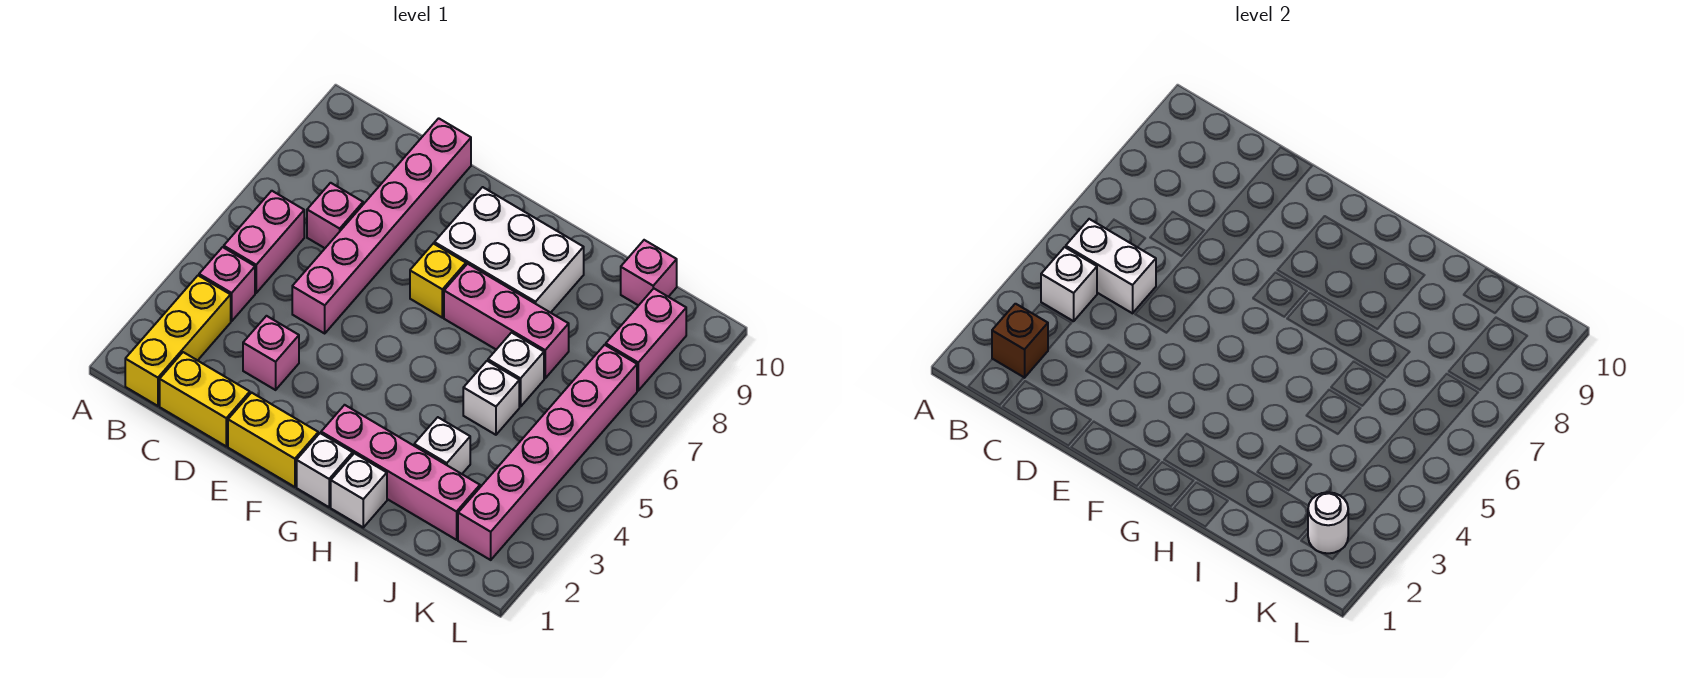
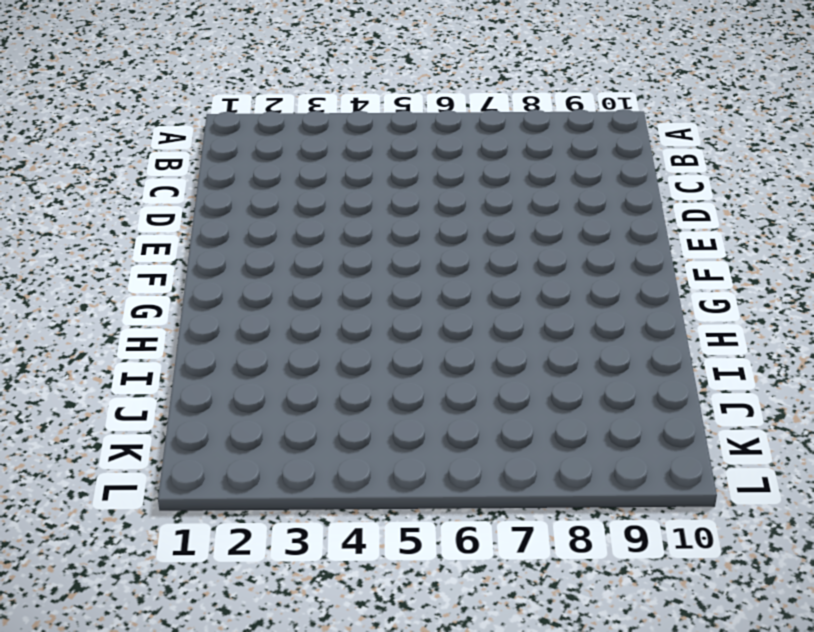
none -> yellow 1x3 brick [125,276,231,406]
none -> pink 1x1 brick [199,247,255,321]
none -> pink 1x2 brick [224,191,304,293]

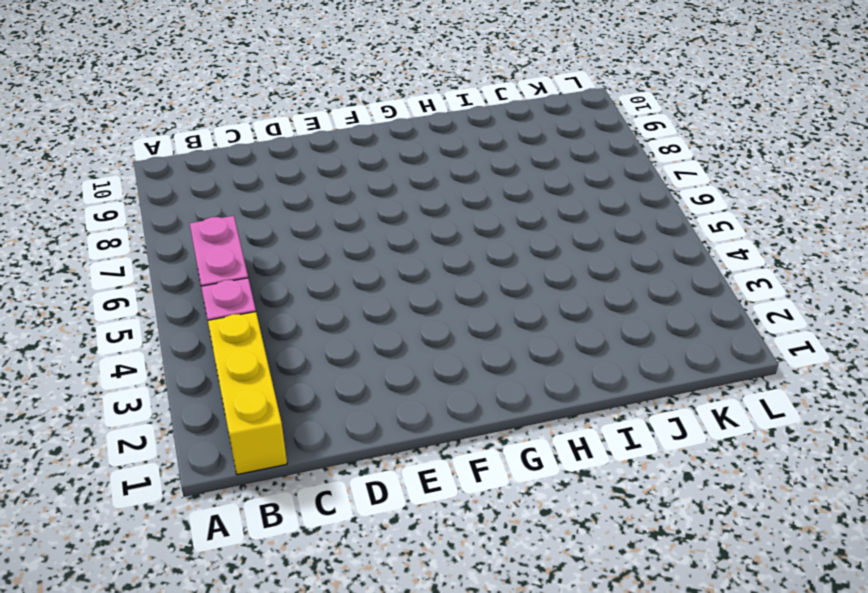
none -> yellow 1x2 brick [160,352,250,446]
none -> pink 1x1 brick [307,183,363,248]
none -> pink 1x1 brick [243,316,299,390]

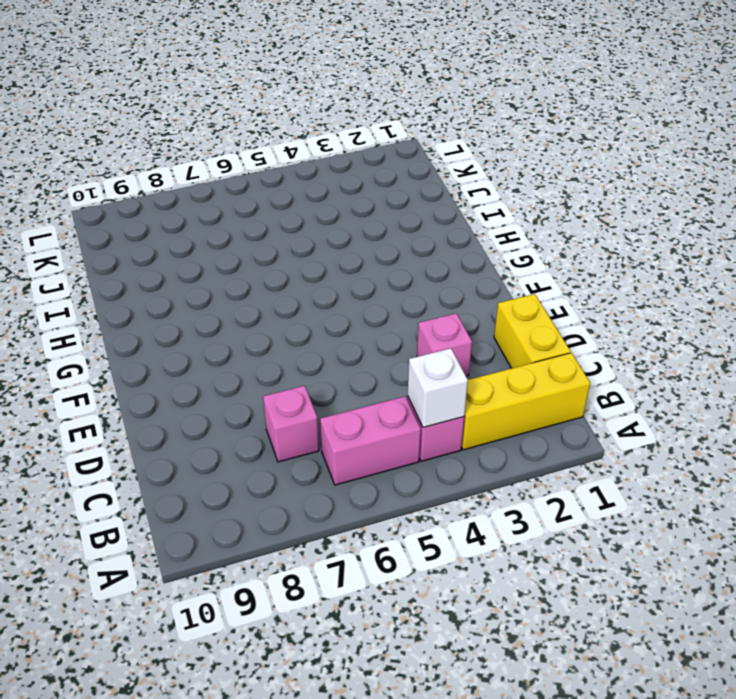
none -> pink 1x6 brick [292,118,471,333]
none -> yellow 1x2 brick [228,393,318,487]
none -> yellow 1x1 brick [410,243,466,318]

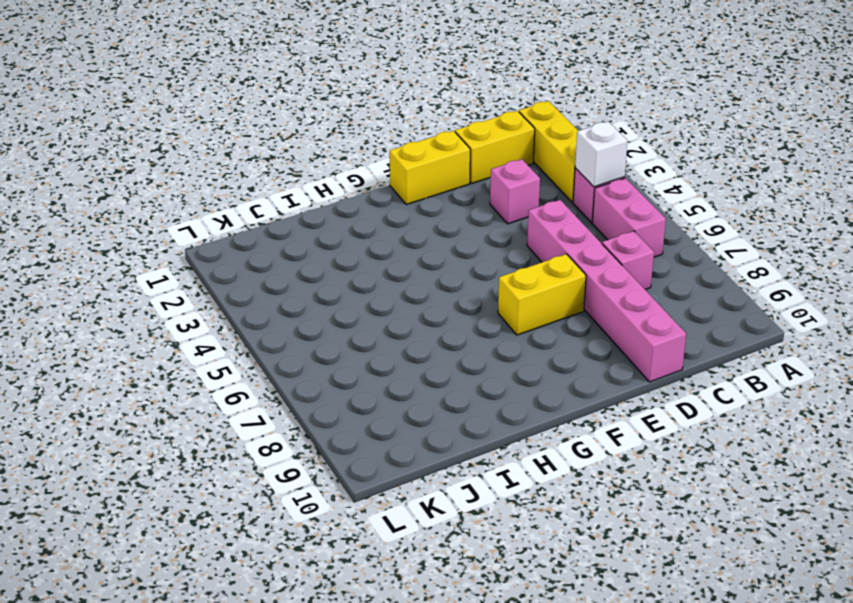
yellow 1x2 brick [498,254,586,335] -> yellow 1x1 brick [410,243,466,318]
none -> white 2x3 brick [434,187,584,313]
none -> white 1x1 brick [297,433,353,507]
none -> pink 1x4 brick [321,405,480,540]

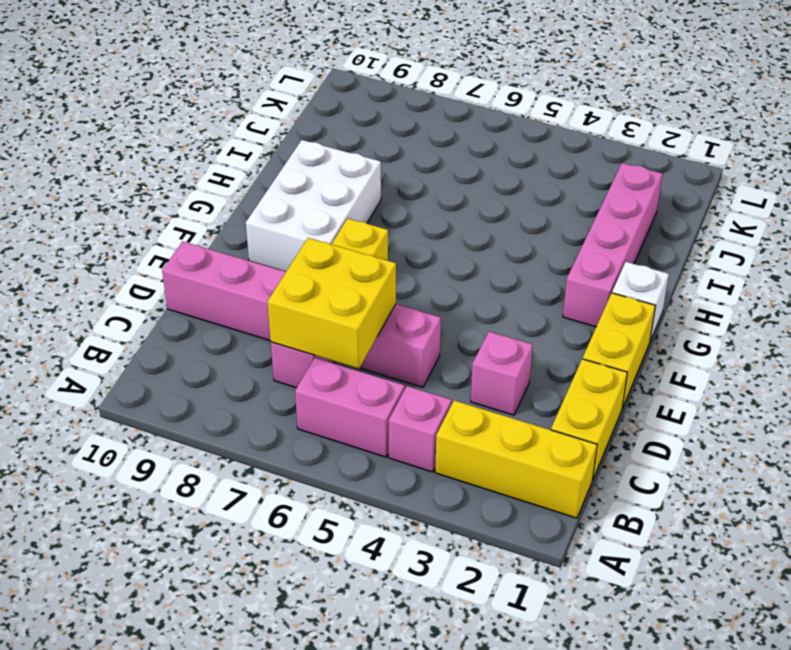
yellow 2x2 brick [267,238,396,369] -> none
none -> pink 1x3 brick [444,264,569,378]
none -> white 1x1 brick [331,453,387,527]
none -> white 1x1 brick [414,417,470,474]

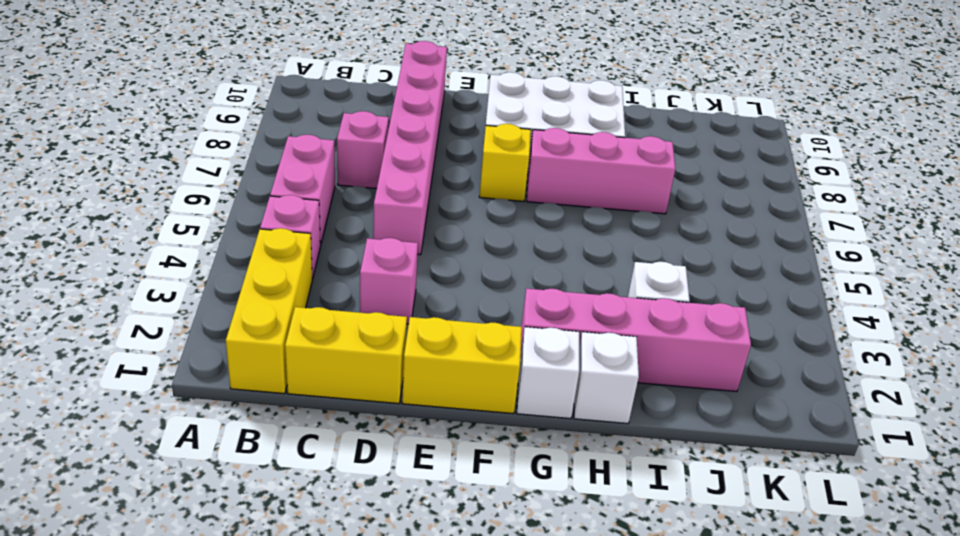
none -> white 1x1 brick [463,361,519,435]
none -> white 1x1 brick [488,333,544,407]
none -> pink 1x1 brick [621,240,677,306]

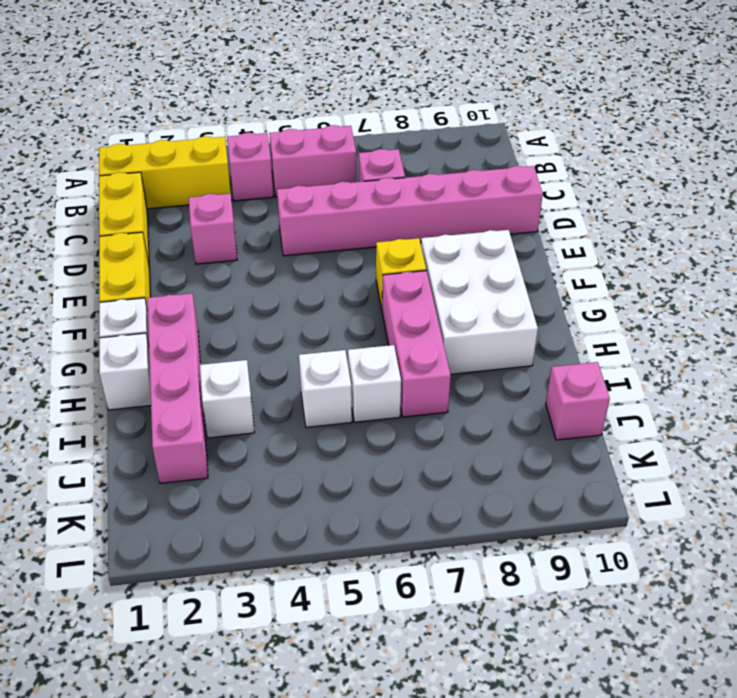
none -> pink 1x6 brick [458,345,637,560]
none -> pink 1x2 brick [606,288,686,391]
none -> brown 1x1 brick [992,304,1048,378]

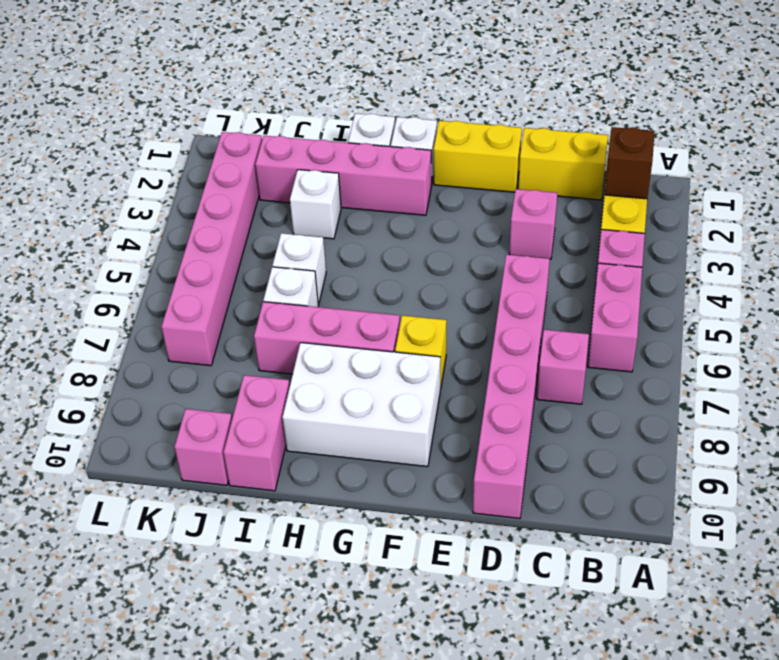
pink 1x2 brick [224,375,290,491] -> pink 1x2 brick moved to [606,288,686,391]
none -> white 1x1 brick [1041,247,1097,321]
none -> white 1x2 brick [1066,219,1156,313]
none -> white 1x1 round brick [1308,492,1348,553]

